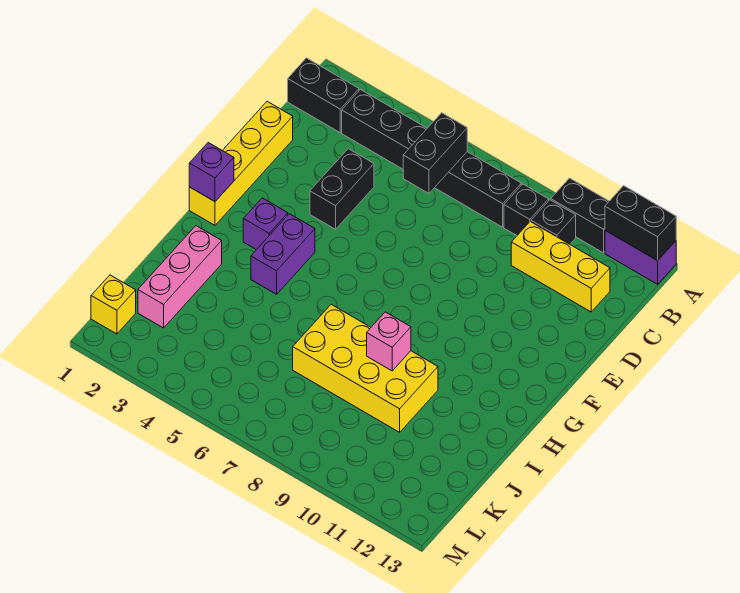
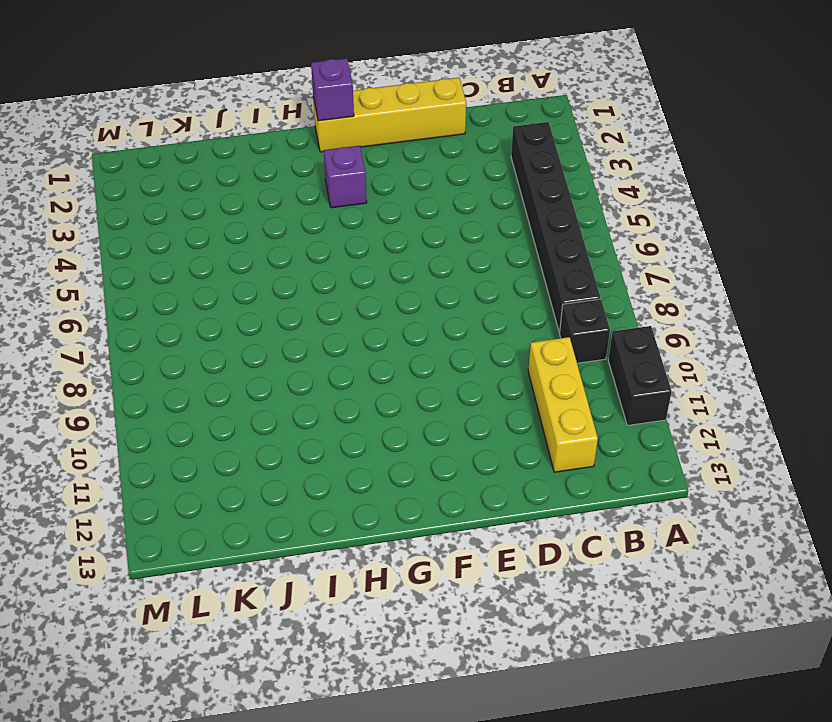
none -> purple 1x2 brick [605,230,676,284]
none -> black 1x2 brick [288,58,359,133]
none -> black 1x1 brick [531,200,576,244]

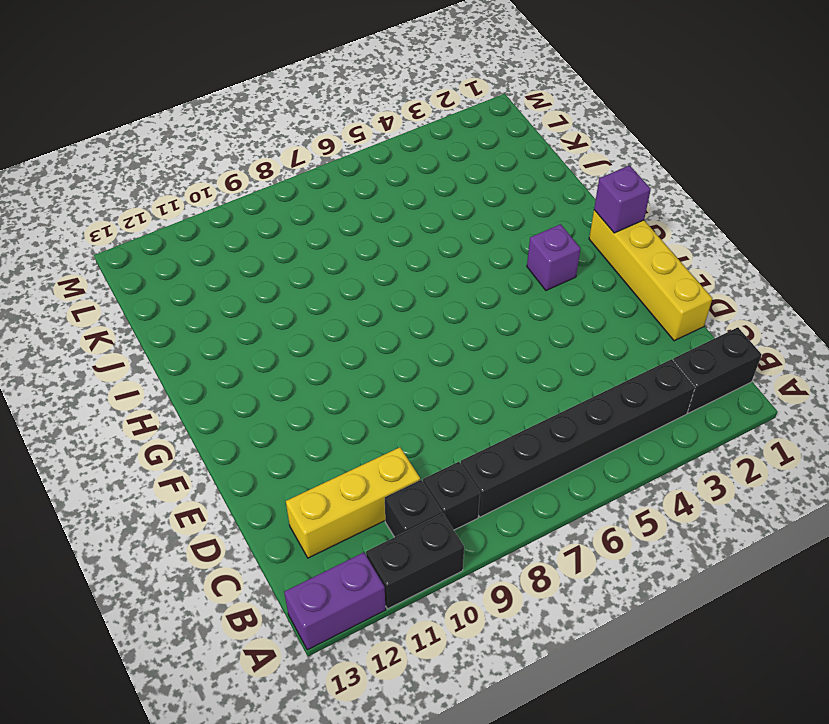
none -> black 1x2 brick [310,149,374,229]
none -> purple 1x2 brick [251,214,315,294]
none -> pink 1x3 brick [138,226,222,328]

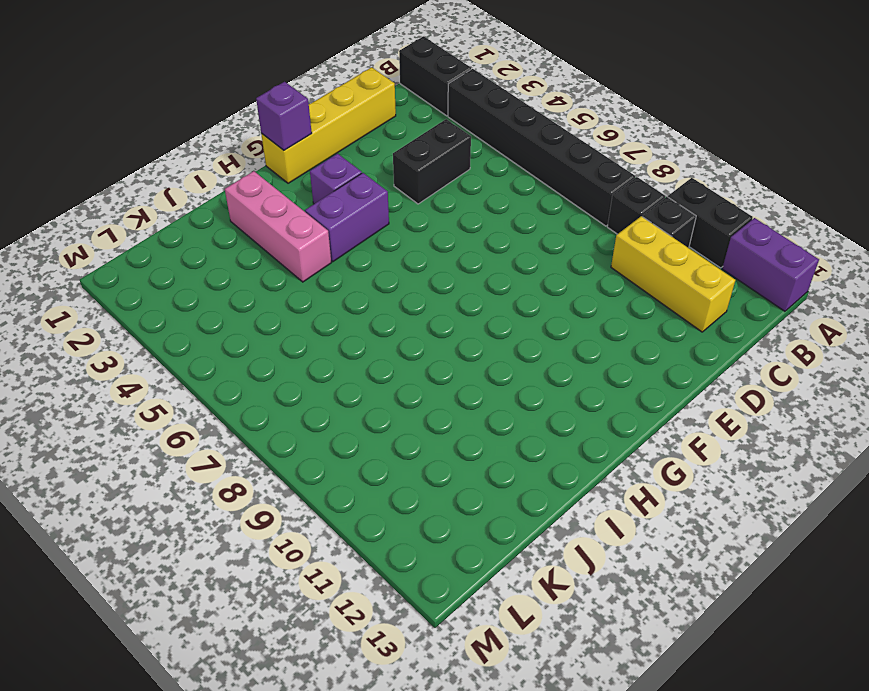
pink 1x3 brick [225,171,331,282] -> pink 1x3 brick turned to [138,226,222,328]
none -> yellow 2x4 brick [293,304,438,432]
none -> yellow 1x1 brick [91,275,136,334]
none -> black 1x2 brick [605,186,676,261]

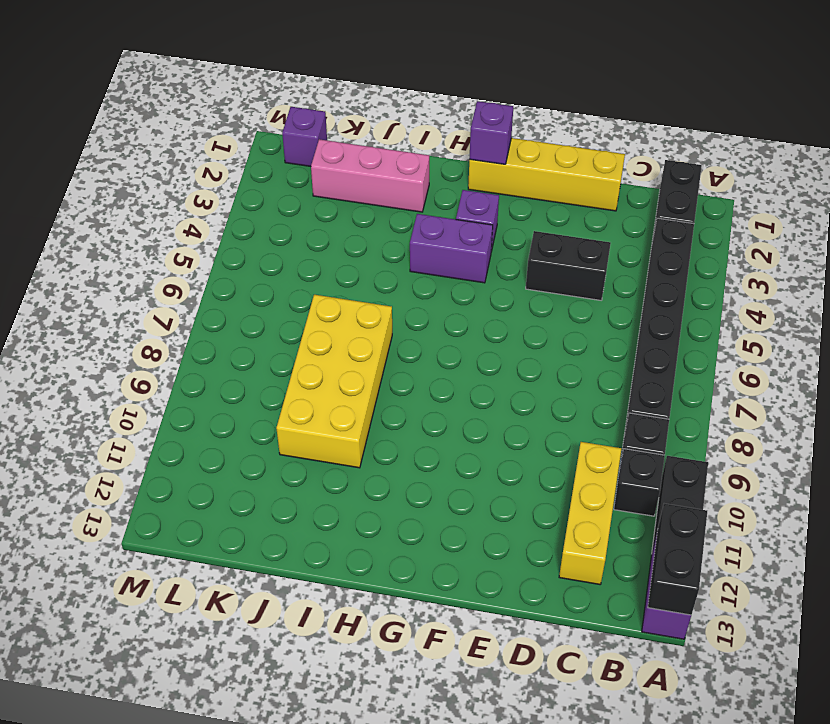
purple 1x1 brick [282,107,327,166] -> yellow 1x1 brick [91,275,136,334]
none -> black 1x2 brick [403,113,467,193]
none -> pink 1x1 brick [367,312,411,371]

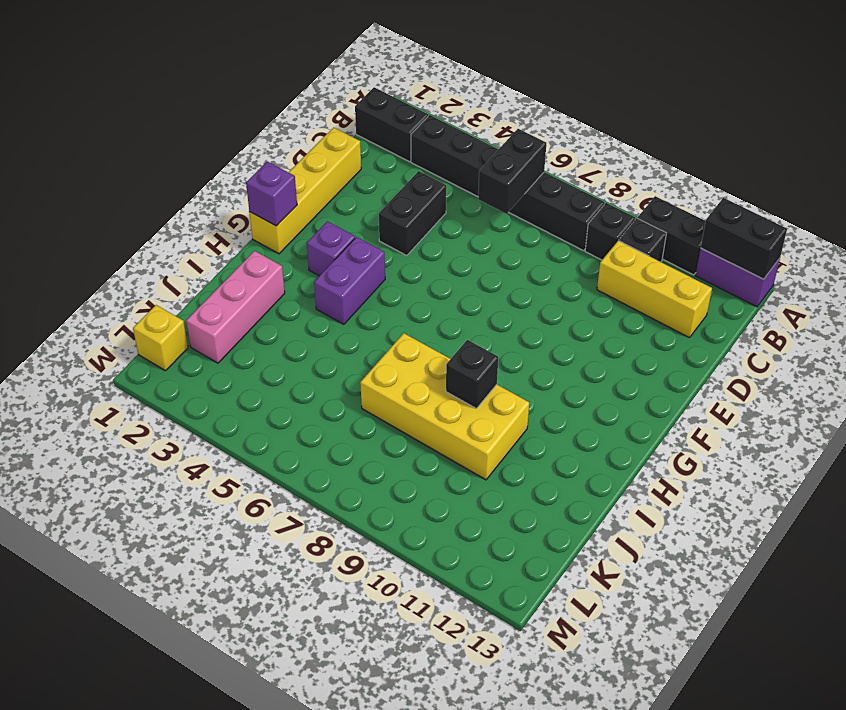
black 1x1 brick [446,340,498,409] -> pink 1x1 brick [367,312,411,371]

